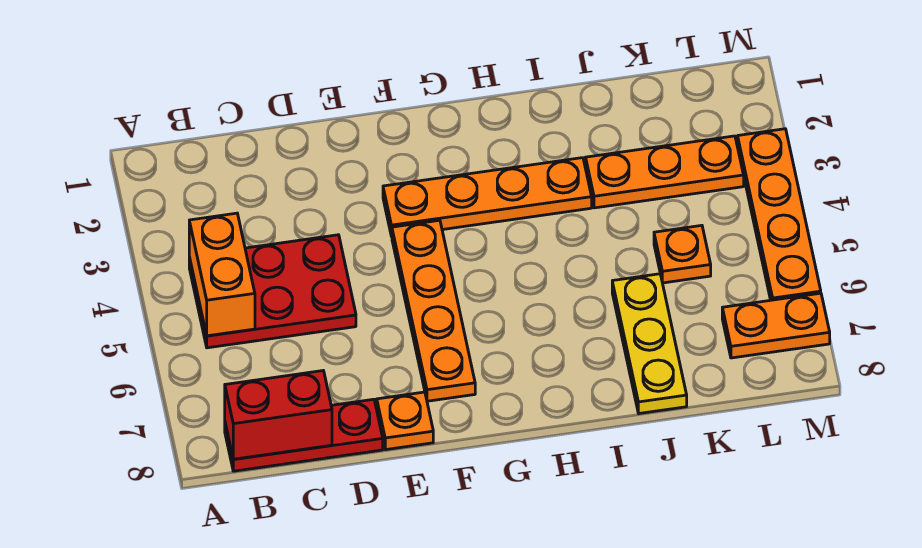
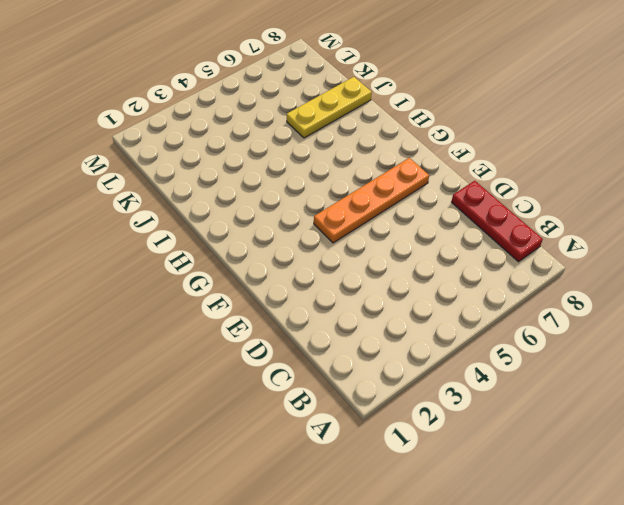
none -> red 2x3 plate [189,235,356,348]
none -> orange 1x1 plate [377,392,433,450]
none -> orange 1x4 plate [383,158,592,236]

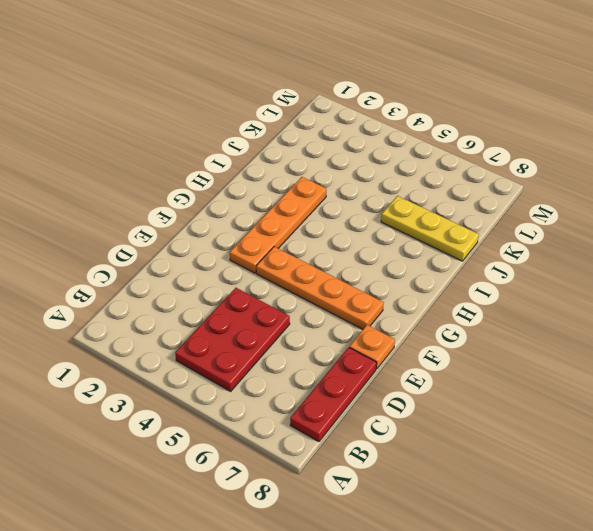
none -> orange 1x3 plate [586,136,744,208]
none -> orange 1x1 plate [654,225,711,283]
none -> orange 1x2 plate [722,293,830,358]

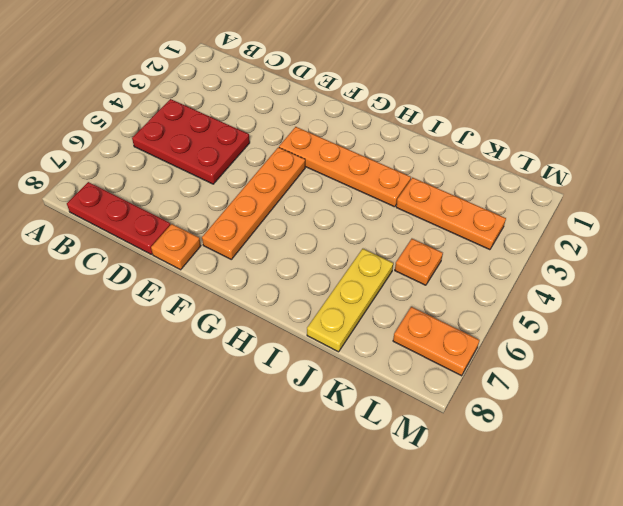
none -> orange 1x4 plate [738,129,821,300]
none -> orange 1x2 brick [189,213,255,336]
none -> red 1x2 brick [225,371,332,459]

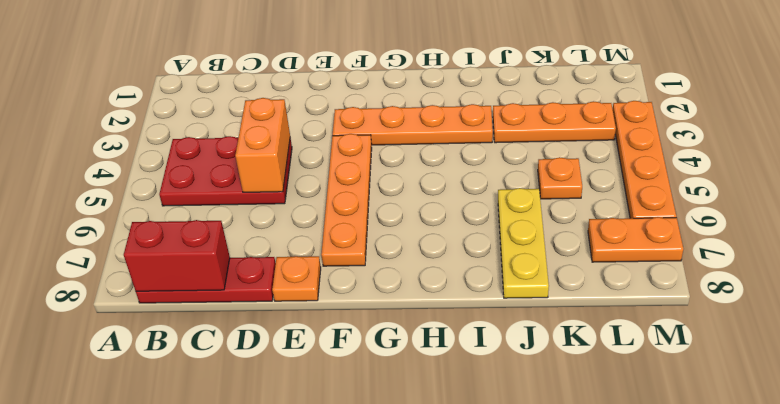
orange 1x2 brick [235,98,290,192] -> orange 1x2 brick moved to [189,213,255,336]

